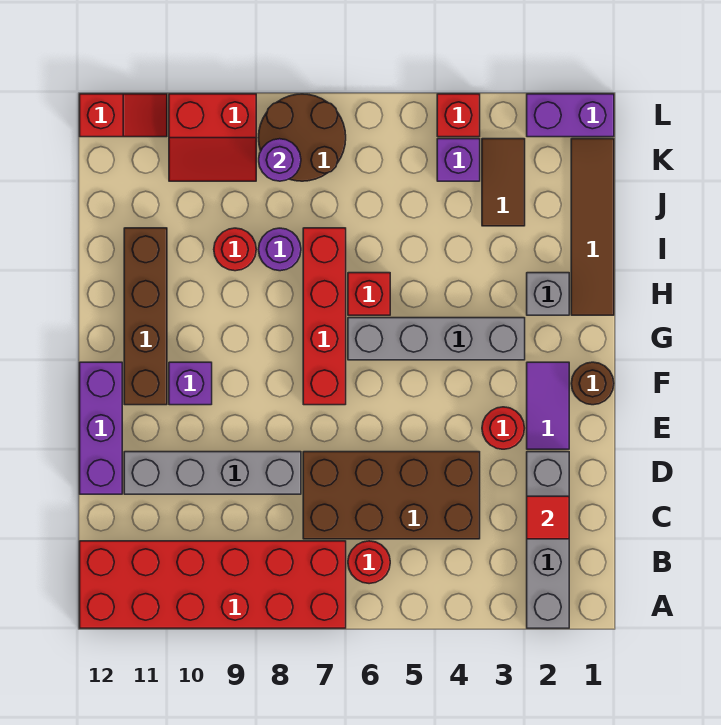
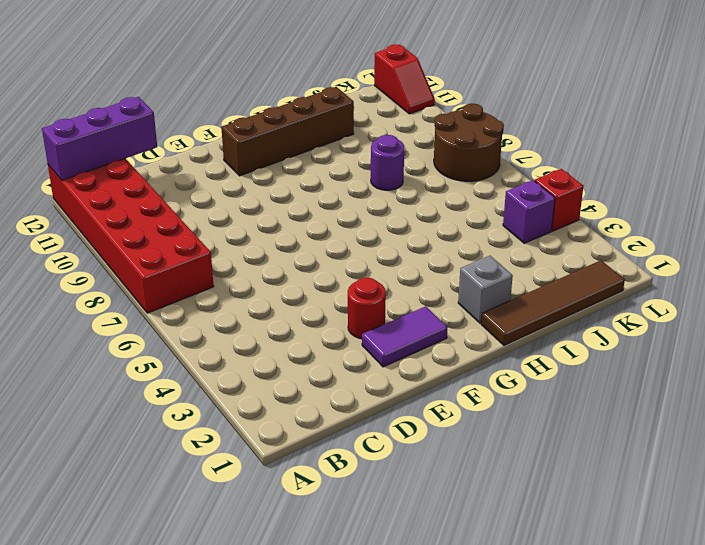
purple 1x3 brick [42,97,157,180] -> purple 1x3 brick moved to [80,362,122,494]
none -> grey 1x4 brick [527,452,569,628]
none -> red 1x1 round brick [348,541,390,584]
none -> brown 2x4 brick [303,452,480,539]

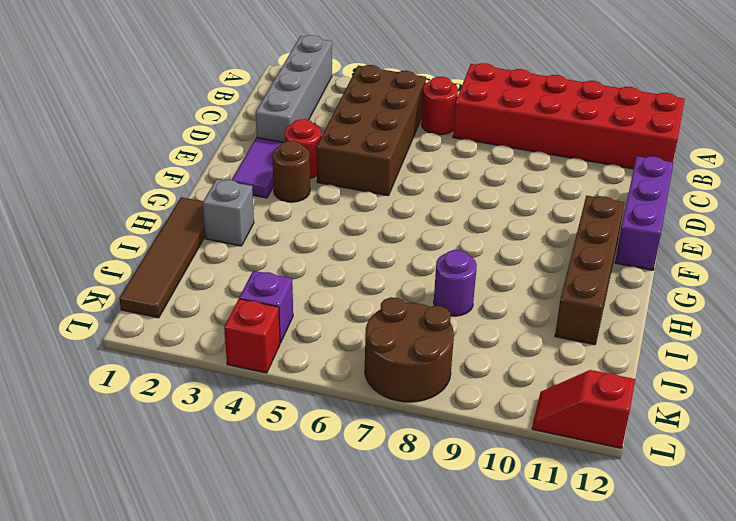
brown 2x4 brick [317,65,426,196] -> brown 2x4 brick turned to [303,452,480,539]
brown 1x1 round brick [272,141,310,202] -> brown 1x1 round brick moved to [571,362,614,405]
none -> grey 1x4 brick [124,452,301,494]
none -> red 1x4 brick [303,228,346,405]
none -> purple 1x1 brick [169,362,212,405]

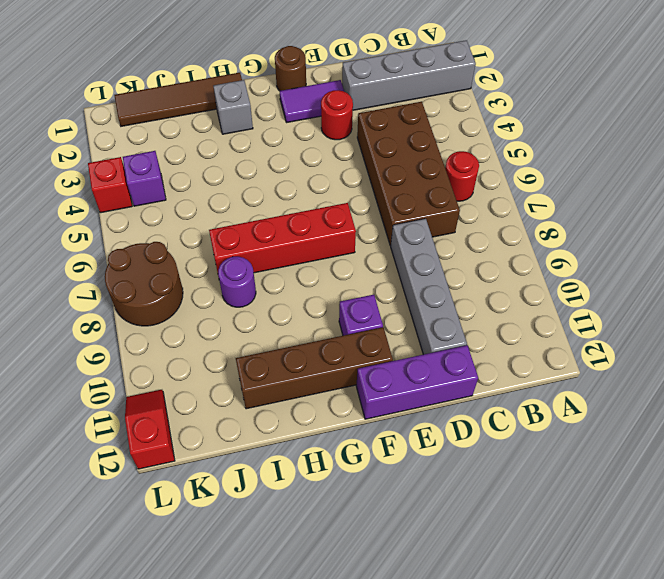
none -> red 2x6 brick [80,541,346,628]
none -> grey 1x4 brick [348,318,525,360]
none -> red 1x1 brick [348,273,390,315]

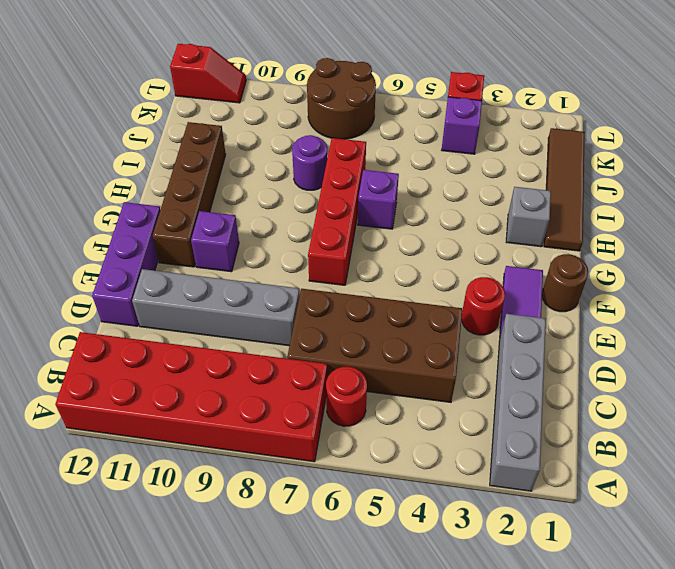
purple 1x1 brick [358,170,399,229] -> red 1x1 brick [348,273,390,315]
none -> grey 1x4 brick [348,318,525,360]
none -> red 1x1 round brick [214,228,256,271]
none -> brown 1x2 tile [482,139,525,226]

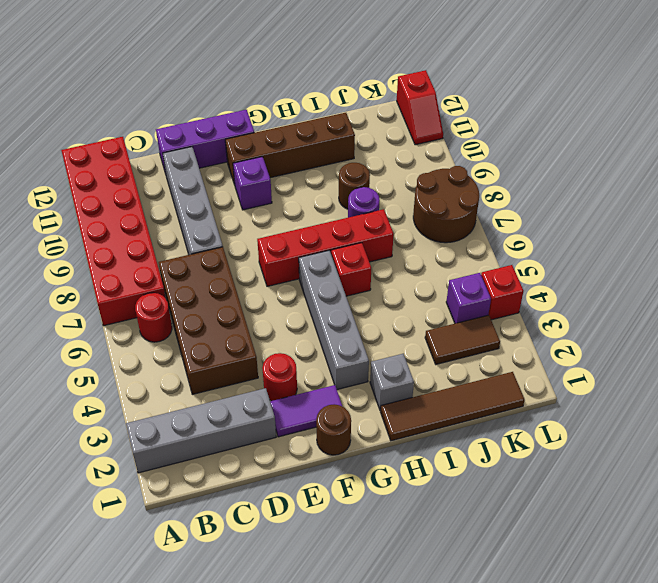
brown 1x1 round brick [339,163,370,209] -> red 1x1 round brick [214,228,256,271]
none -> red 2x2 slope [169,94,256,181]
none -> purple 1x2 brick [527,94,614,137]
none -> red 1x1 tile [527,496,569,539]

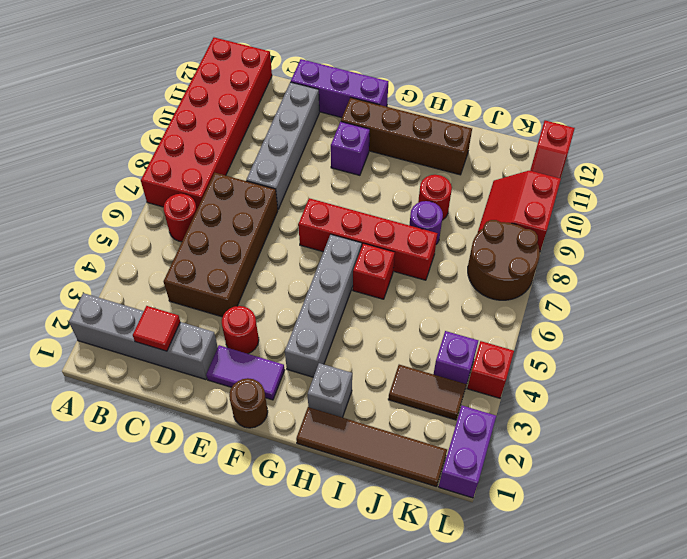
none -> purple 1x1 round brick [259,139,301,181]

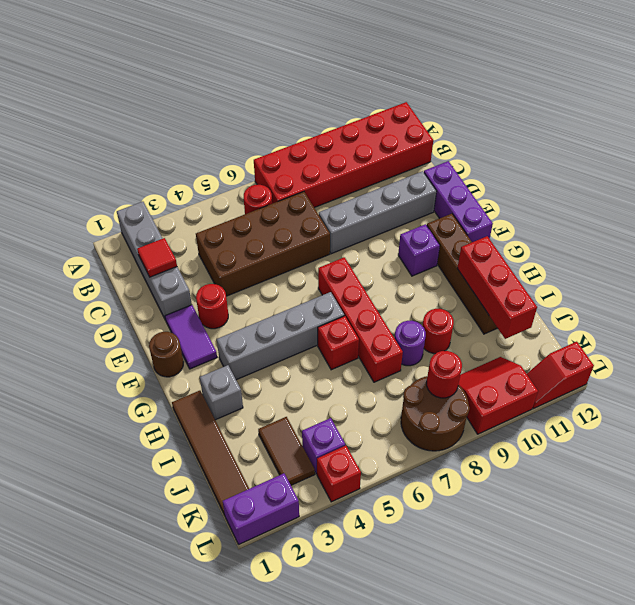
red 1x3 brick [457,236,537,339] -> none
red 1x1 round brick [427,351,462,398] -> purple 1x1 round brick [259,139,301,181]

